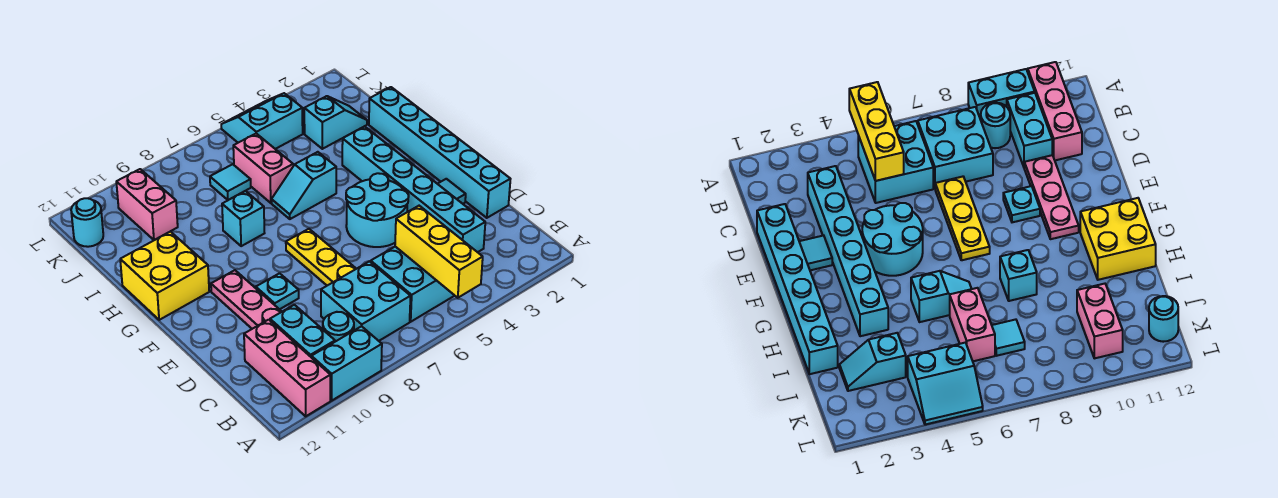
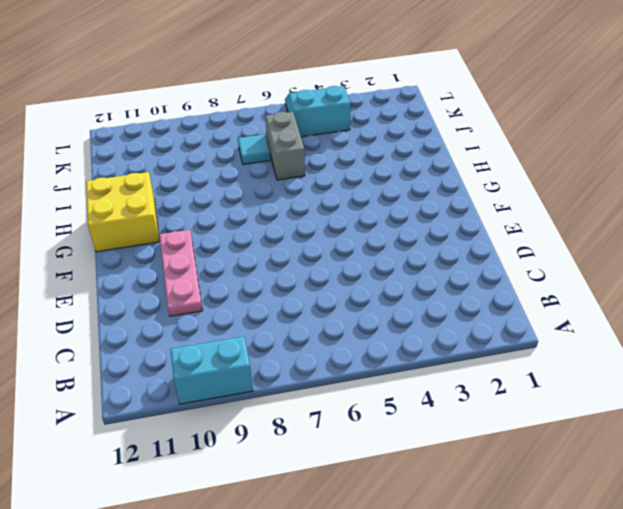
grey 1x2 brick [265,112,305,180] -> pink 1x2 brick [233,134,293,203]
none -> pink 1x3 brick [244,320,330,416]
none -> cyan 2x2 brick [371,247,455,322]
none -> cyan 2x2 brick [321,262,411,341]

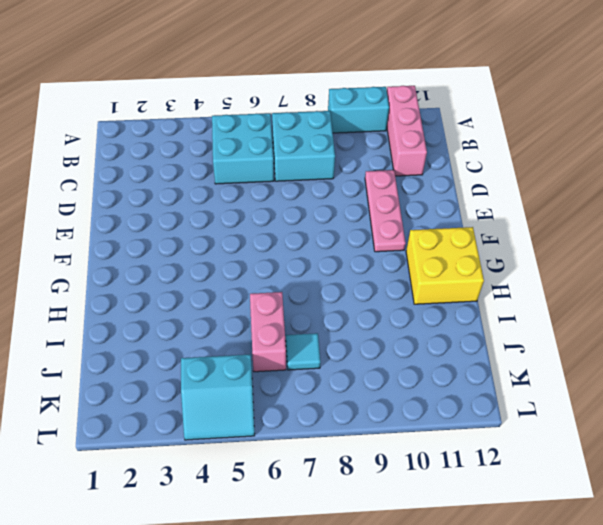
none -> cyan 1x1 round brick [323,312,354,342]
none -> cyan 1x2 brick [270,305,335,358]
none -> cyan 1x6 brick [342,127,485,252]

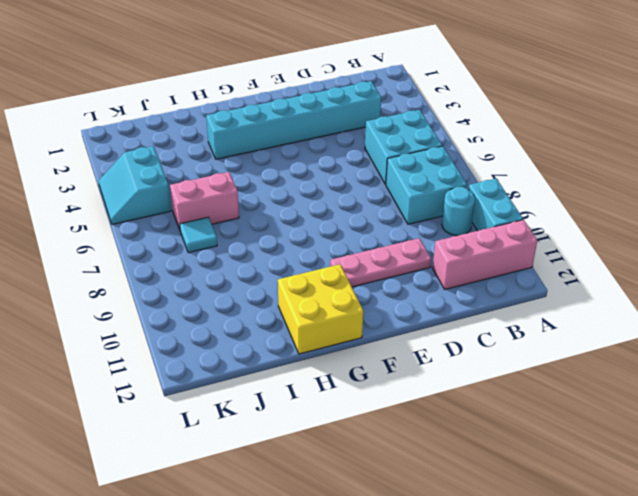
none -> cyan 1x2 brick [270,305,335,358]
none -> cyan 1x6 brick [369,87,510,218]
none -> yellow 1x3 plate [286,229,356,286]

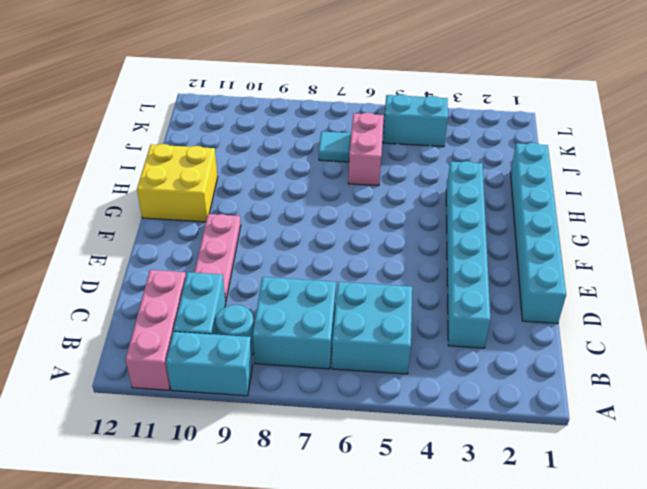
none -> yellow 1x3 plate [286,229,356,286]
none -> cyan 1x1 tile [438,179,466,204]
none -> cyan 2x2 round brick [346,173,409,247]

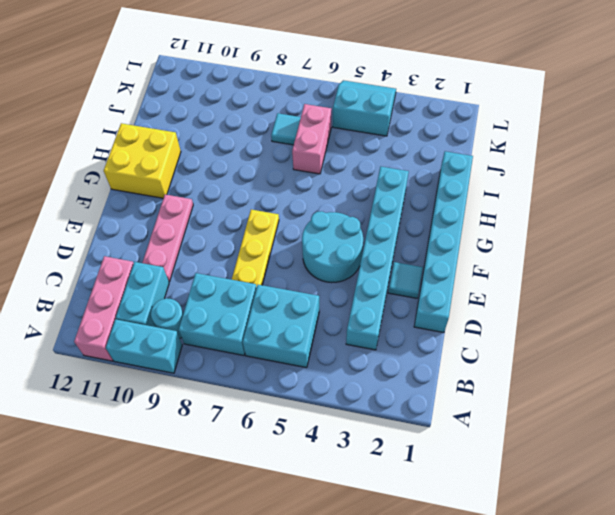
none -> cyan 1x1 plate [256,273,299,309]
none -> cyan 1x2 slope [272,152,336,219]
none -> cyan 1x1 brick [222,191,264,246]

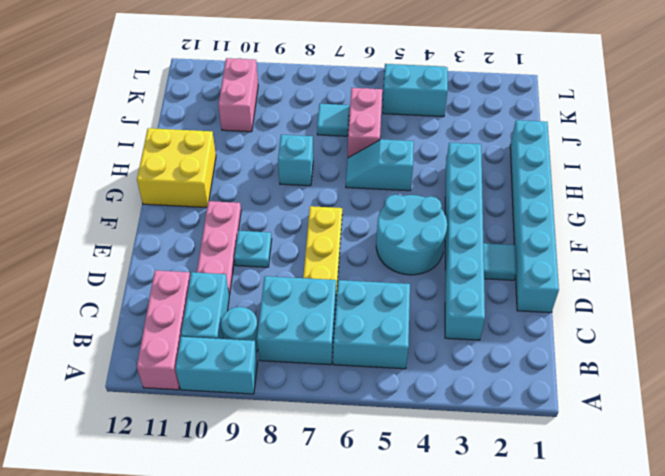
none -> cyan 1x2 slope [304,96,367,149]
none -> cyan 1x1 round brick [71,198,103,247]
none -> yellow 1x3 brick [395,206,483,298]

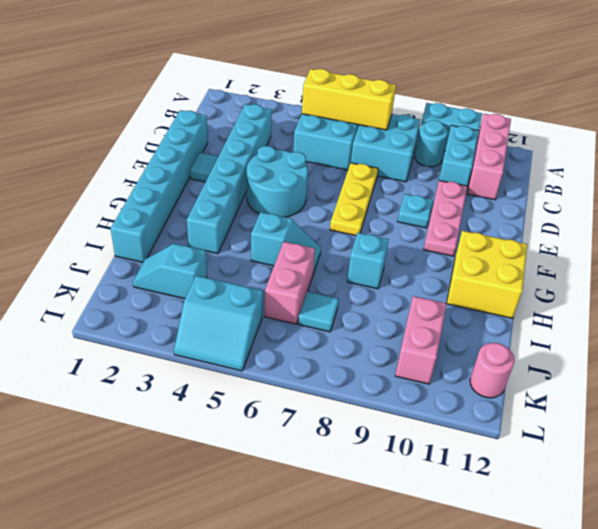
yellow 1x3 brick [302,69,396,130] -> yellow 1x3 brick turned to [395,206,483,298]
pink 1x1 round brick [470,343,515,398] -> cyan 1x1 round brick [71,198,103,247]

